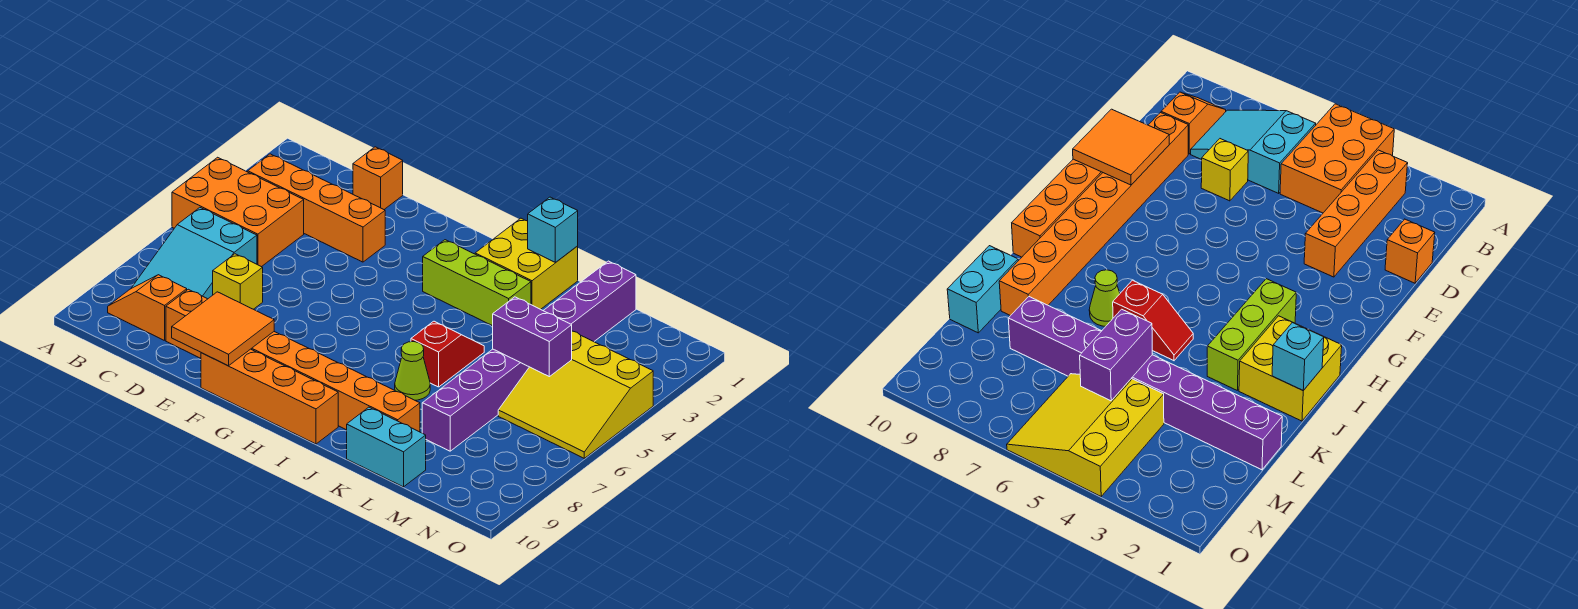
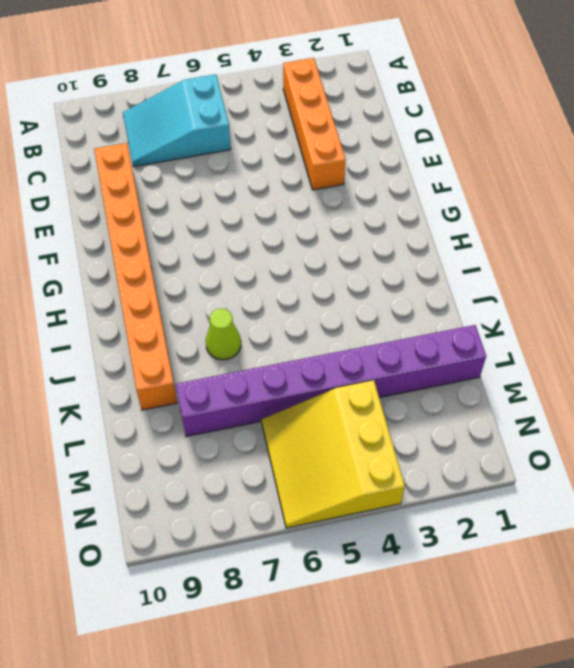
none -> orange 2x3 brick [172,157,304,267]
none -> orange 1x2 slope [108,275,187,341]
none -> orange 1x1 brick [353,147,403,209]

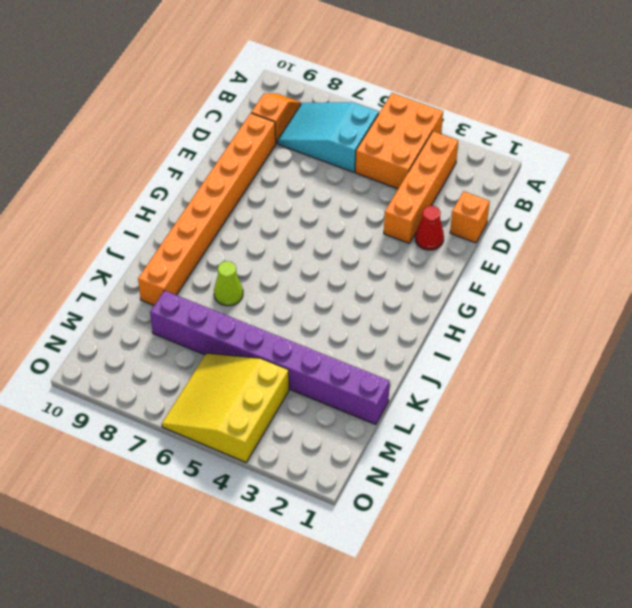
red 1x1 cone [415,206,444,250] -> none
none -> yellow 1x1 brick [213,254,263,309]
none -> orange 1x4 brick [201,349,338,444]
none -> lime 1x3 brick [423,240,531,326]

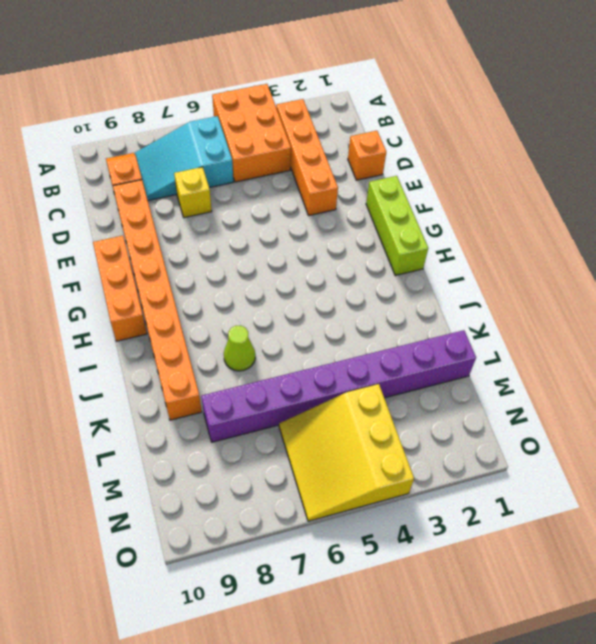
lime 1x3 brick [366,176,428,275] -> lime 1x3 brick moved to [423,240,531,326]
orange 1x3 brick [93,236,147,341] -> orange 1x4 brick [201,349,338,444]
none -> yellow 2x2 brick [475,218,578,309]
none -> red 1x2 slope [411,321,484,387]
none -> cyan 1x2 brick [347,407,426,487]

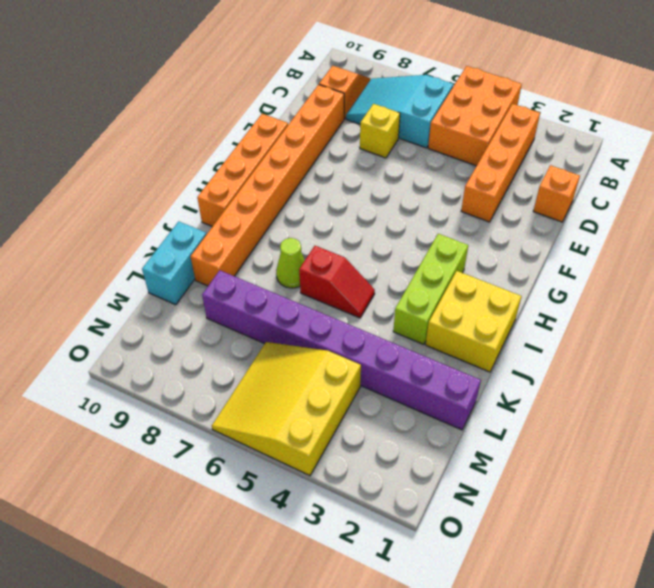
none -> orange 2x2 tile [172,292,274,366]
none -> cyan 1x1 brick [528,197,578,262]
none -> purple 1x2 brick [493,297,572,377]

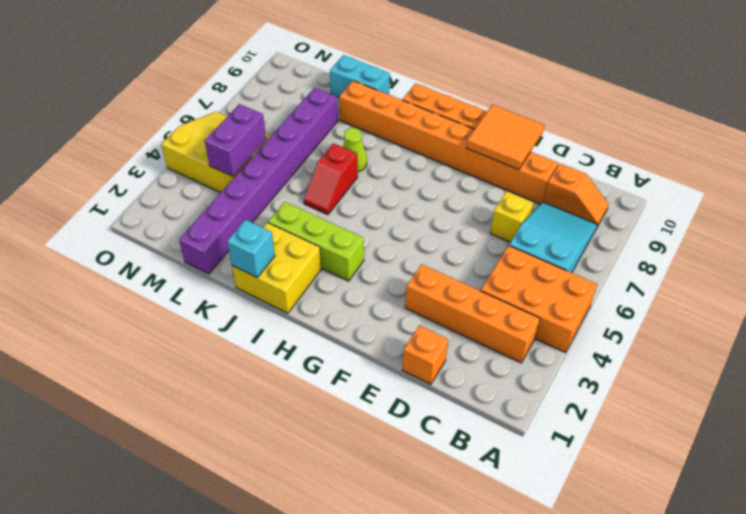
purple 1x2 brick [205,104,266,176] -> purple 1x2 brick turned to [493,297,572,377]

